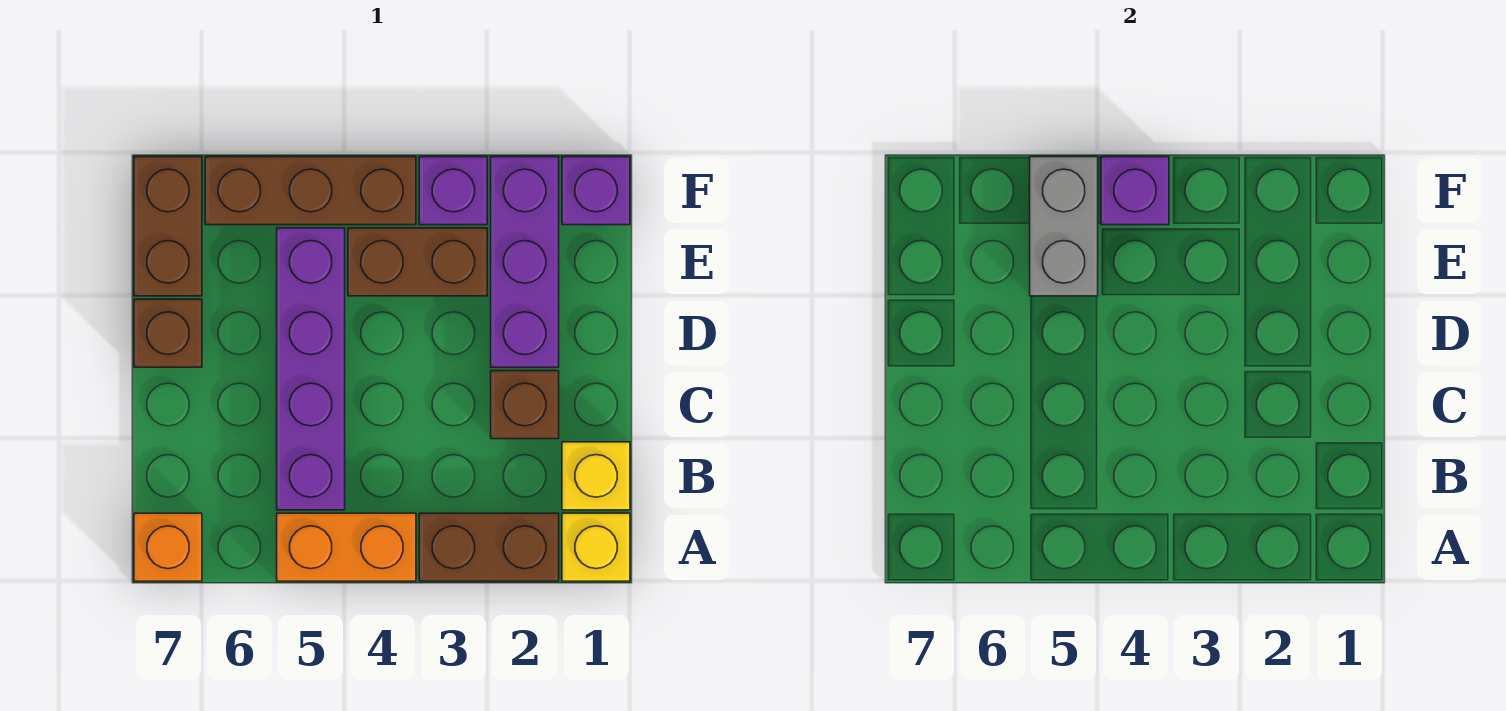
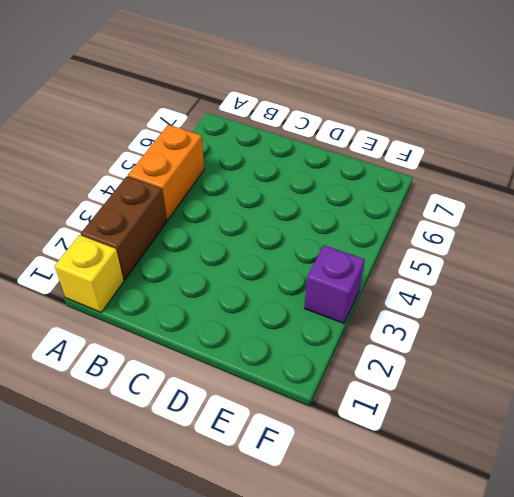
none -> orange 1x1 brick [134,513,202,581]
none -> yellow 1x1 brick [562,442,630,510]
none -> purple 1x4 brick [277,228,345,510]

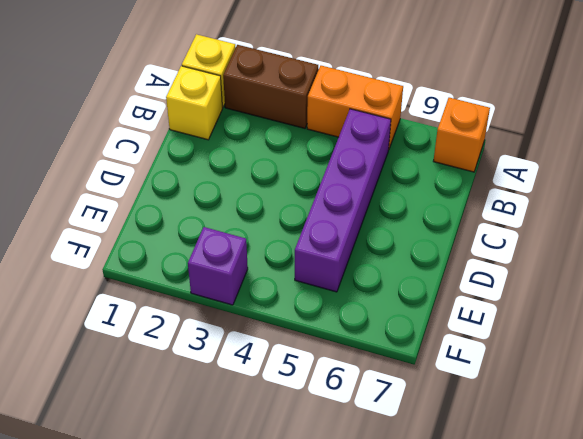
none -> brown 1x1 brick [491,371,559,439]
none -> purple 1x3 brick [491,157,559,367]
none -> brown 1x1 brick [134,299,202,367]

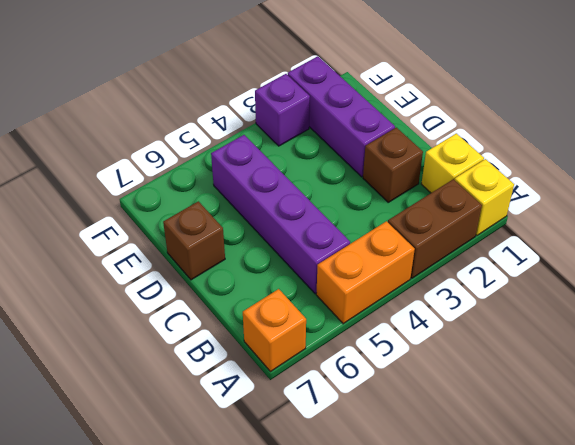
none -> brown 1x2 brick [348,228,487,296]
none -> brown 1x2 brick [134,157,202,296]
none -> purple 1x1 brick [562,157,630,225]

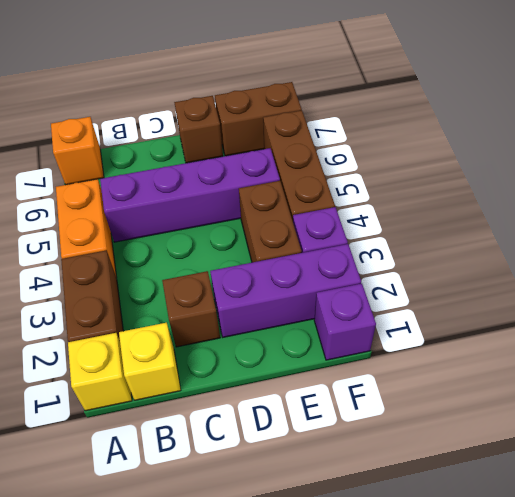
none -> grey 1x2 brick [1030,157,1098,296]
none -> purple 1x1 brick [1101,157,1169,225]

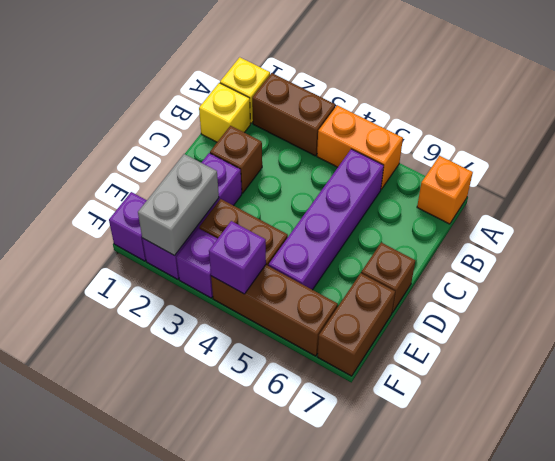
grey 1x2 brick [138,154,219,256] -> grey 1x2 brick moved to [1030,157,1098,296]

